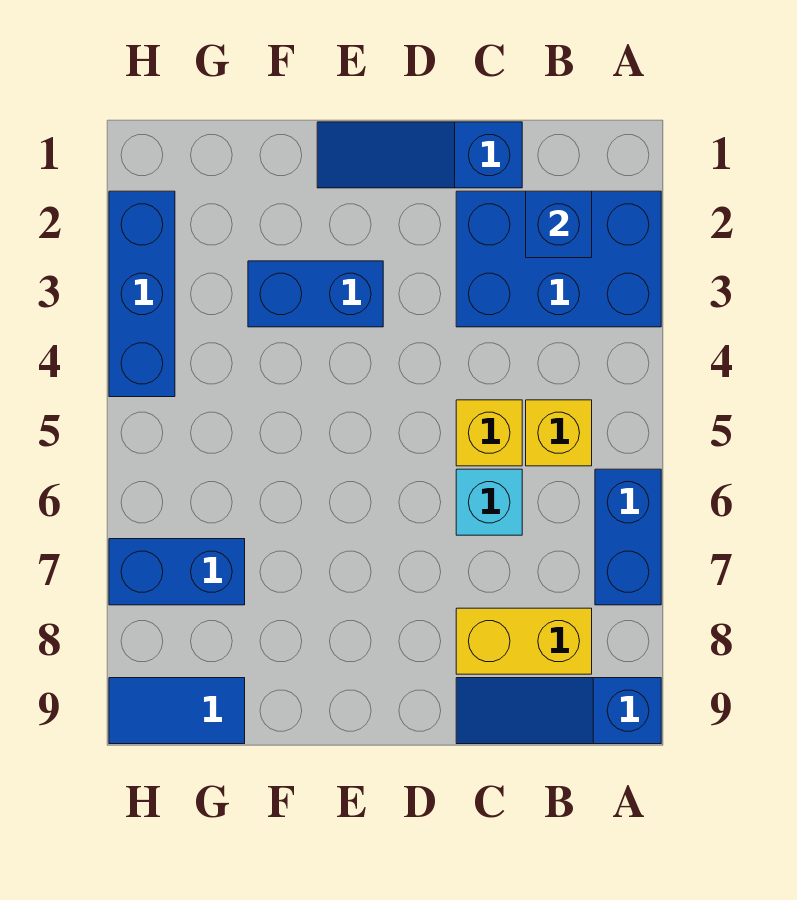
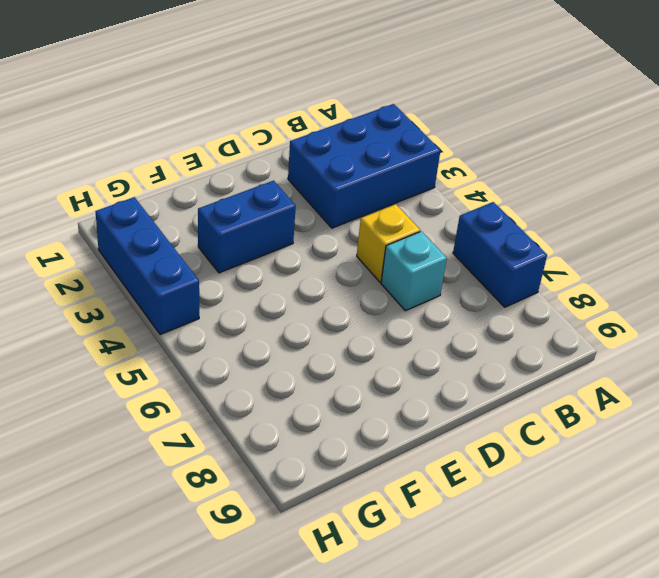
none -> blue 1x3 slope [456,678,661,744]
none -> yellow 1x1 brick [526,400,592,466]
none -> yellow 1x2 brick [456,608,592,674]

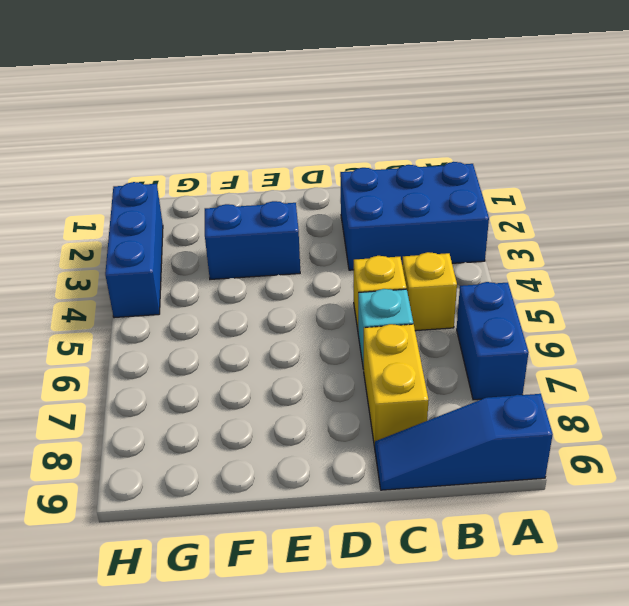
yellow 1x2 brick [364,324,428,447] -> yellow 1x2 brick turned to [456,608,592,674]
none -> blue 1x3 slope [317,122,522,188]
none -> blue 1x2 brick [109,539,245,605]
none -> blue 1x2 tile [109,678,245,744]

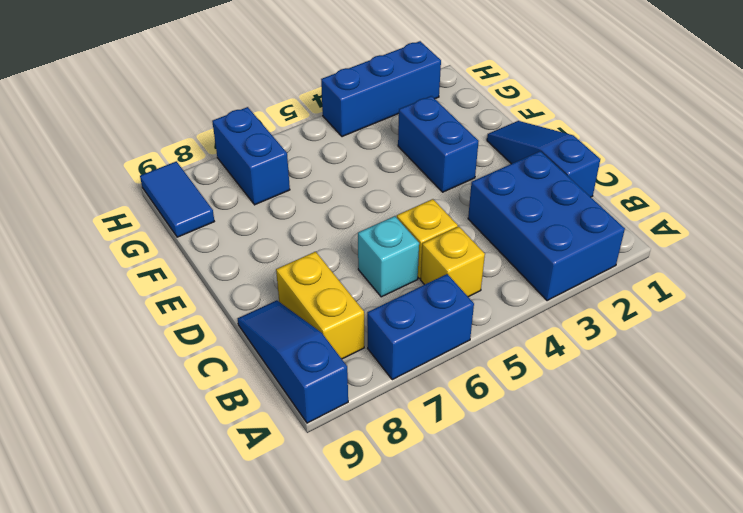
none -> blue 1x1 brick [526,191,592,258]

